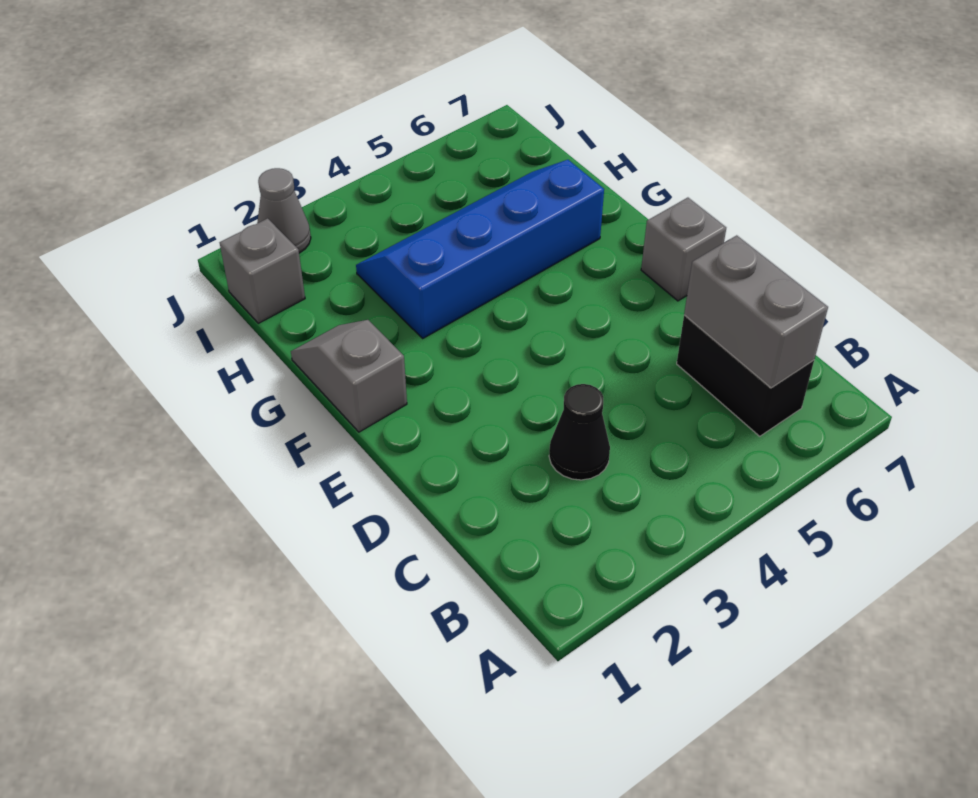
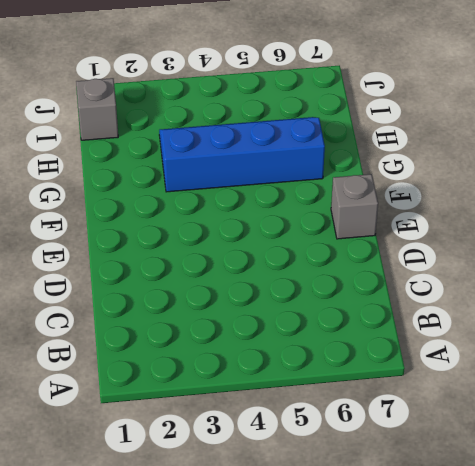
none -> black 1x2 brick [677,315,814,436]
none -> black 1x1 cone [549,384,610,480]

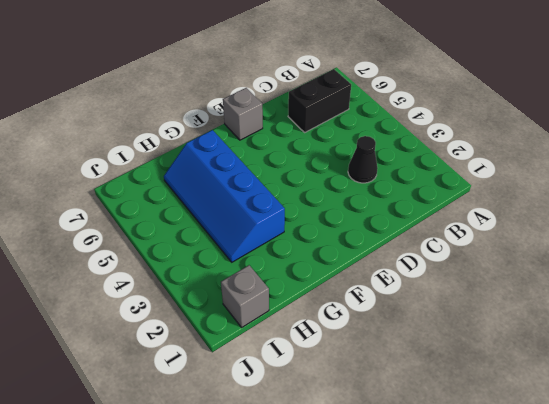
none -> grey 1x2 slope [291,320,407,432]
none -> grey 1x1 cone [257,168,311,253]

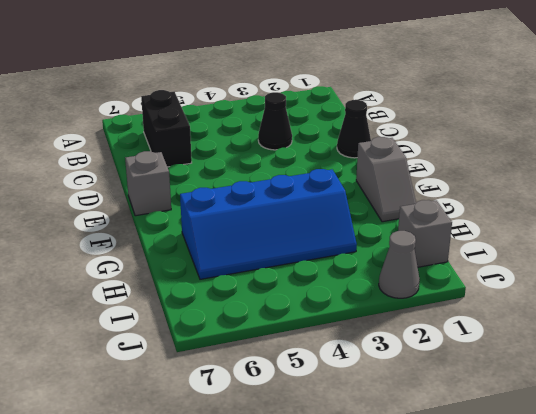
black 1x1 cone [337,100,371,158] -> none
none -> grey 1x2 brick [684,235,828,388]

